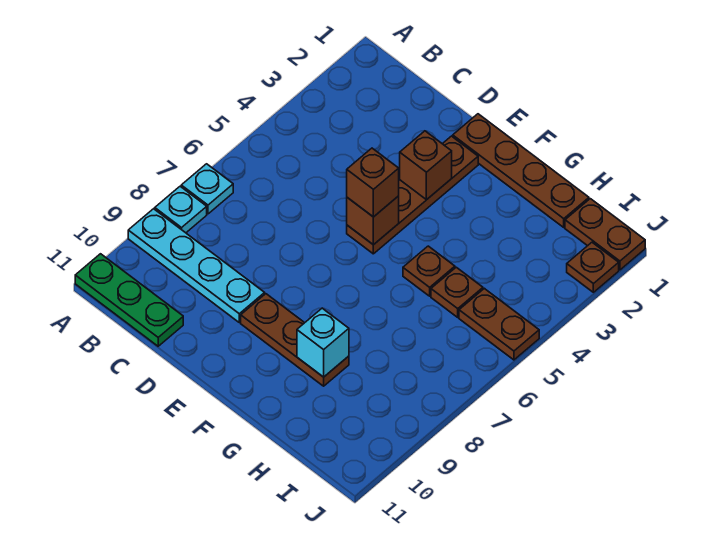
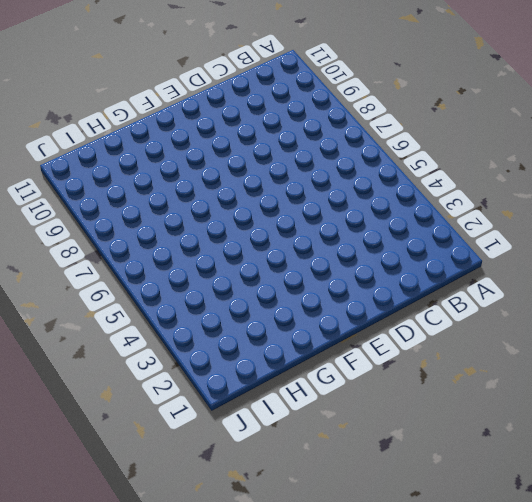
none -> cyan 1x1 plate [181,164,233,214]
none -> cyan 1x1 plate [155,186,207,233]
none -> cyan 1x4 plate [128,209,265,322]

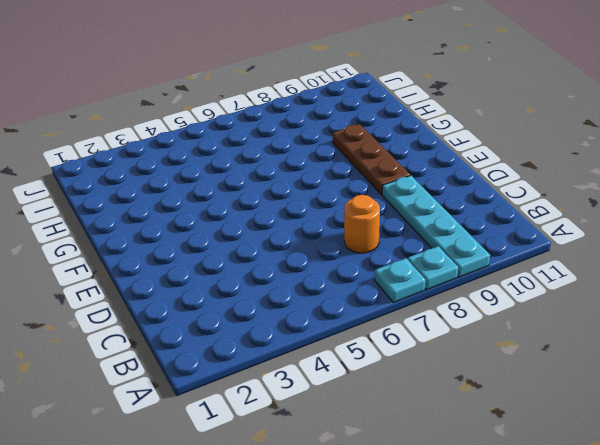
orange 1x1 round brick [344,195,380,253] -> none
none -> green 1x3 plate [75,254,183,346]
none -> brown 1x4 plate [453,114,589,227]
none -> brown 1x4 plate [347,136,478,254]

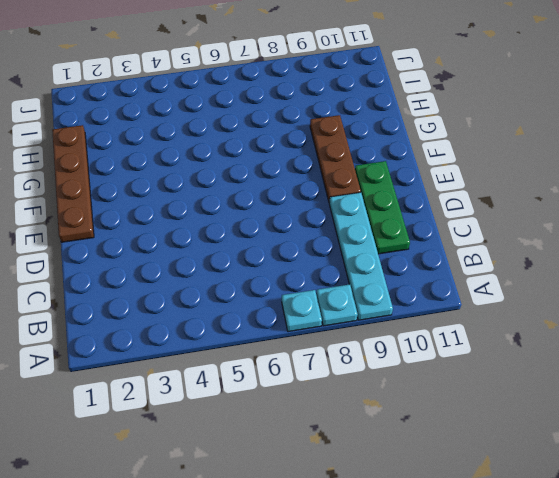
green 1x3 plate [355,161,410,254] -> green 1x3 plate moved to [75,254,183,346]
none -> brown 1x4 plate [347,136,478,254]
none -> brown 1x1 plate [403,246,455,296]
none -> brown 1x1 plate [431,267,483,317]

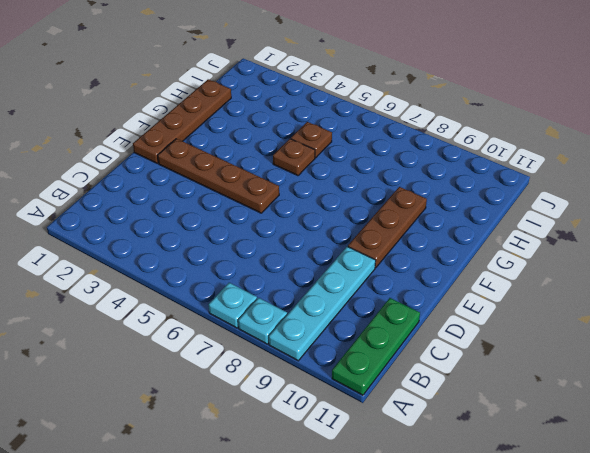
none -> brown 1x2 plate [565,199,645,270]
none -> brown 1x2 plate [459,288,539,360]
none -> brown 1x1 plate [567,242,619,292]

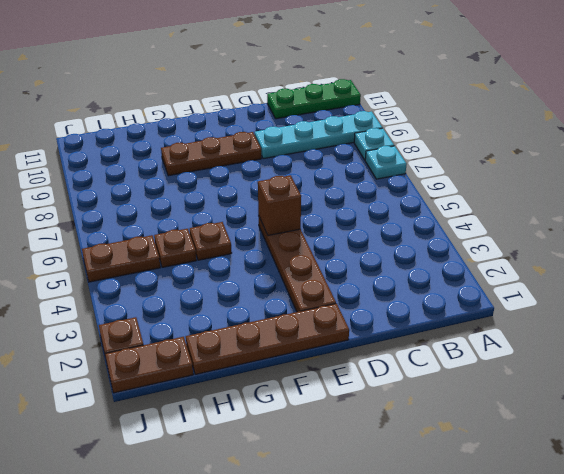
none -> brown 1x1 brick [400,131,452,200]
none -> cyan 1x1 brick [297,308,349,377]
none -> brown 1x1 brick [347,148,399,217]

